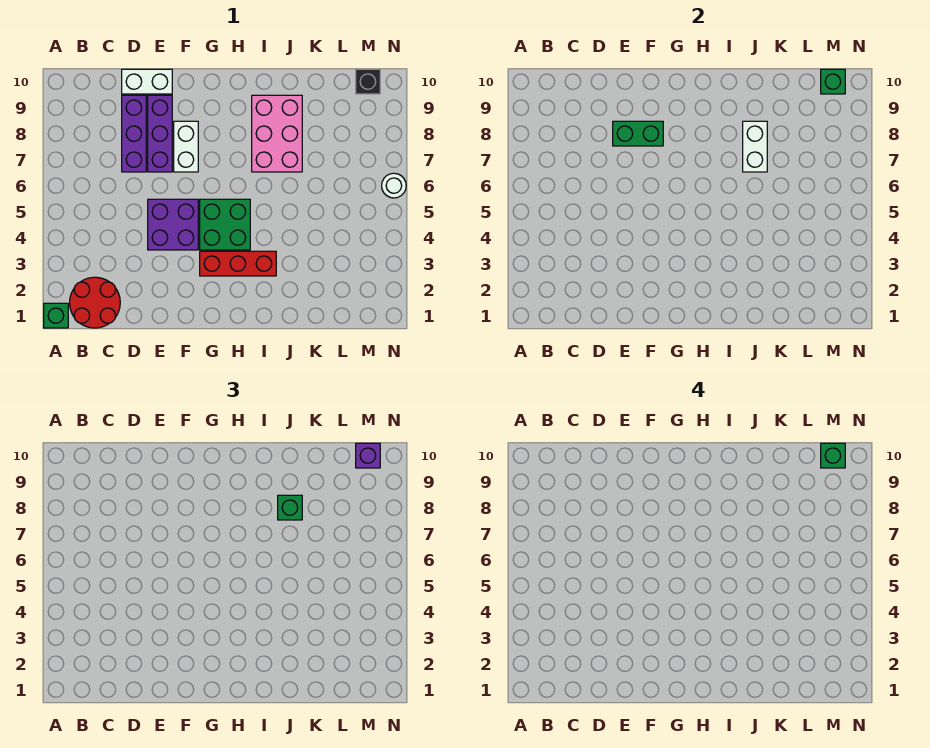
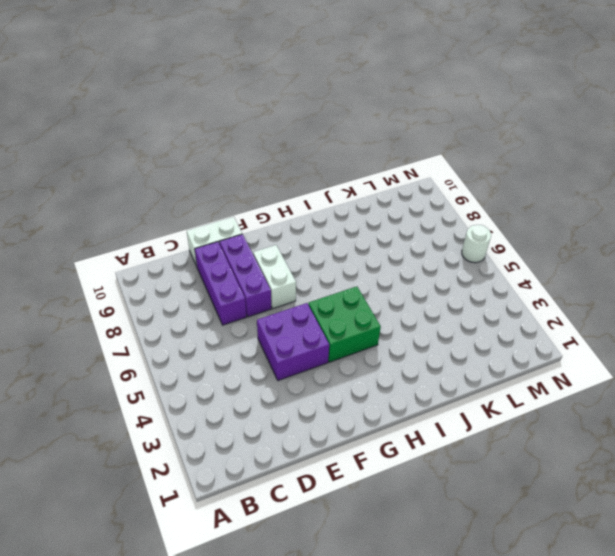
none -> green 1x1 brick [44,303,68,328]
none -> red 2x2 round brick [70,277,120,328]
none -> red 1x3 brick [200,251,276,276]

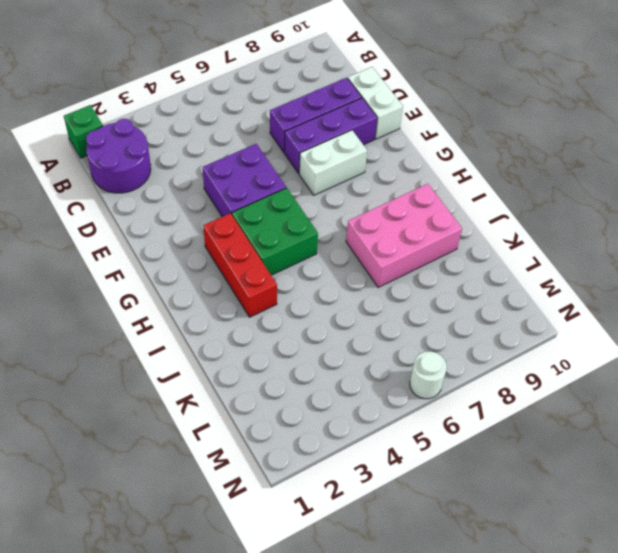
purple 2x2 round brick [86,119,151,193] -> red 2x2 round brick [70,277,120,328]
none -> black 1x1 brick [356,69,380,94]
none -> green 1x2 brick [613,121,663,146]
none -> white 1x2 brick [743,121,767,172]

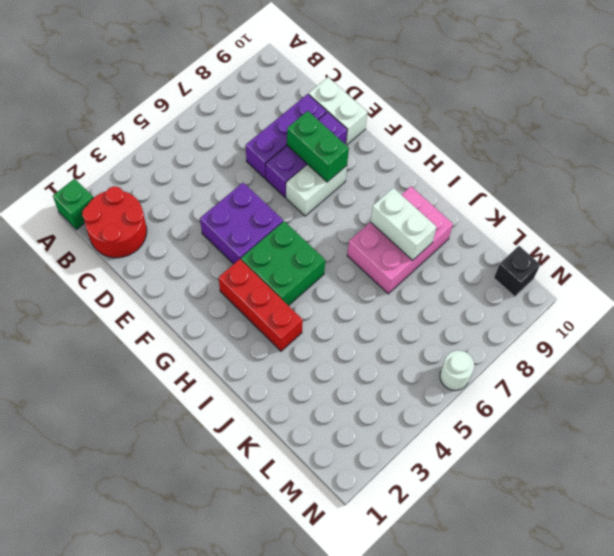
white 1x2 brick [370,188,437,261] -> white 1x2 brick turned to [743,121,767,172]
none -> green 1x1 brick [821,69,845,94]
none -> green 1x1 brick [278,495,302,520]
none -> purple 1x1 brick [356,443,380,468]

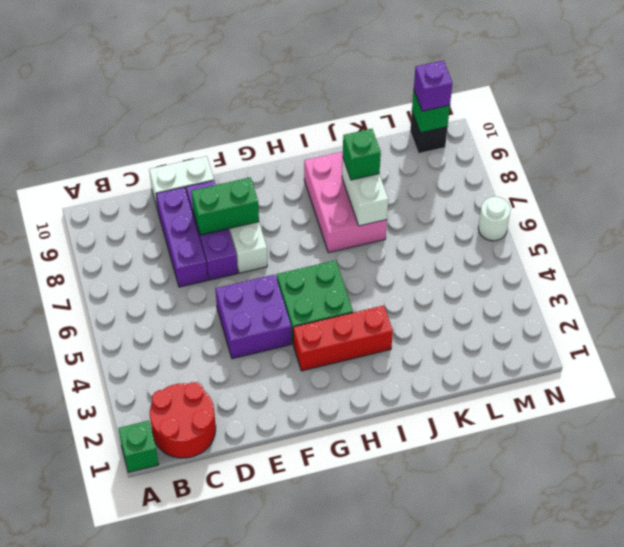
none -> green 1x1 brick [821,443,845,468]

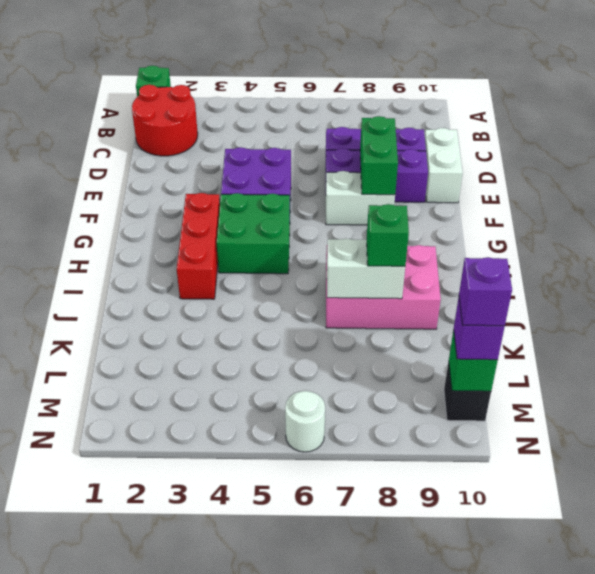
purple 1x1 brick [459,257,512,326] -> green 1x1 brick [821,443,845,468]

